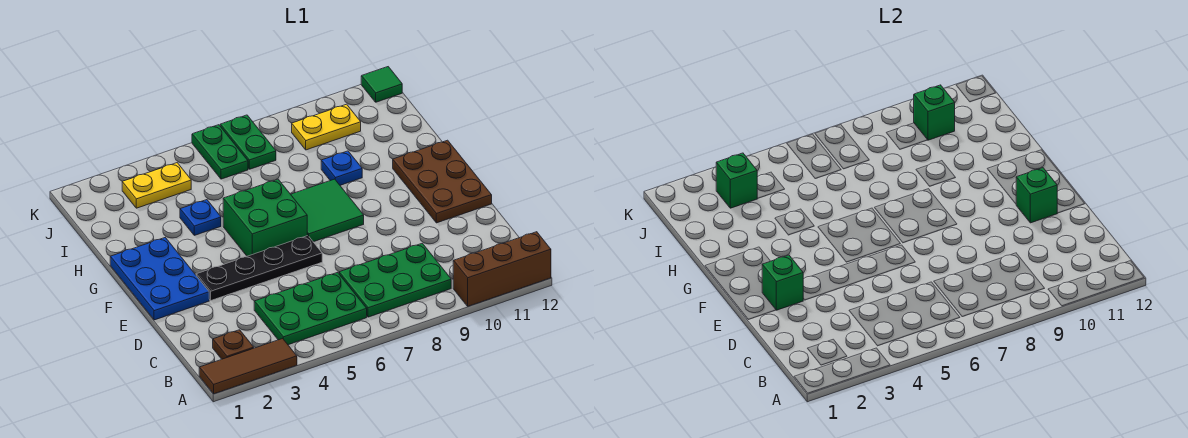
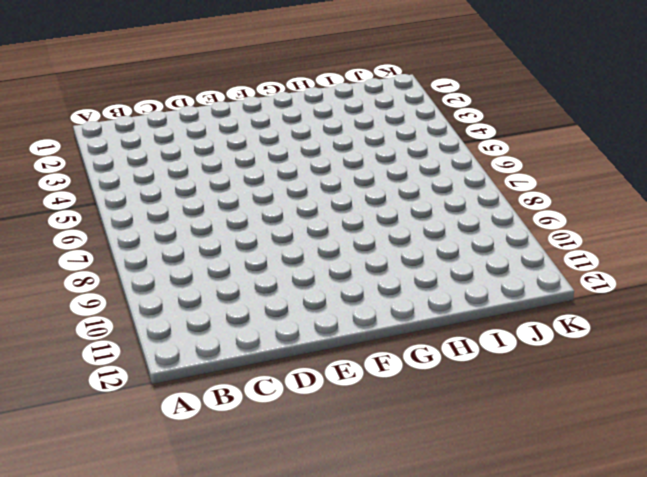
none -> brown 1x3 tile [199,339,297,394]
none -> brown 1x3 brick [453,232,551,306]
none -> brown 1x1 plate [213,330,254,359]

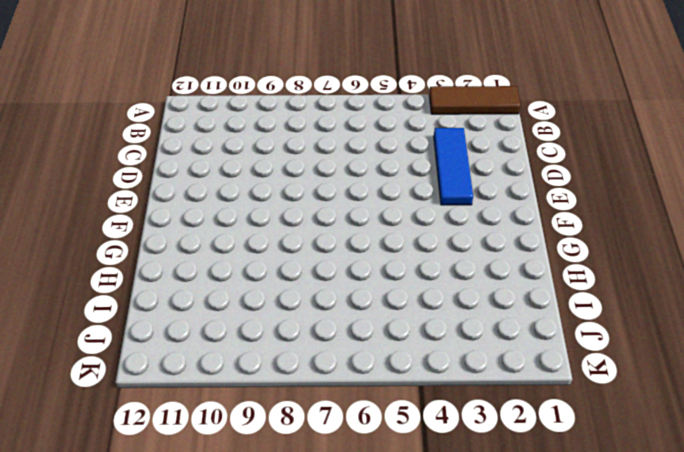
blue 1x3 tile [434,128,473,205] -> black 1x4 plate [196,235,322,300]
none -> brown 1x3 brick [453,232,551,306]
none -> brown 1x1 plate [213,330,254,359]
none -> green 2x3 plate [254,272,367,345]

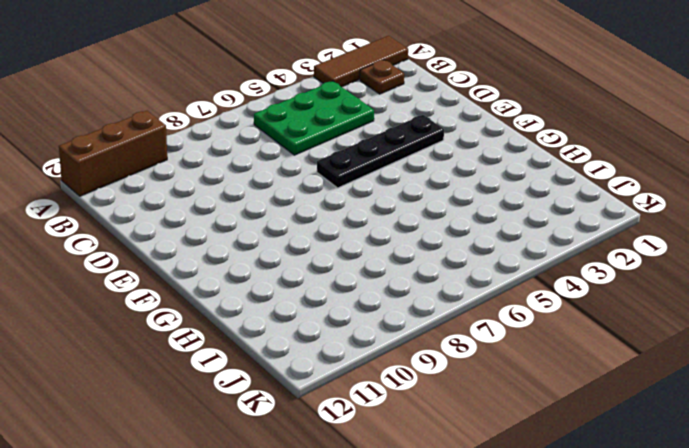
none -> green 2x3 plate [339,243,451,317]
none -> blue 2x3 plate [110,238,209,320]
none -> brown 2x3 plate [393,140,492,223]

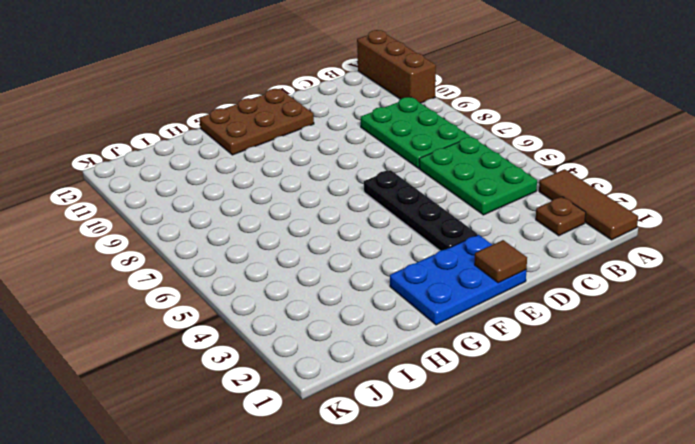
brown 1x1 tile [475,240,527,283] -> none
none -> green 2x2 brick [223,179,307,256]
none -> green 2x2 tile [291,179,364,242]
none -> blue 1x1 plate [180,200,221,235]

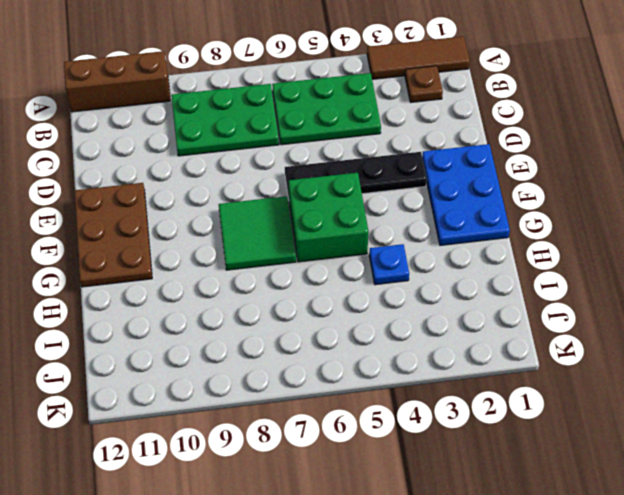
none -> blue 1x1 plate [321,151,362,185]
none -> yellow 1x2 plate [122,163,191,208]
none -> green 1x2 plate [192,125,248,179]

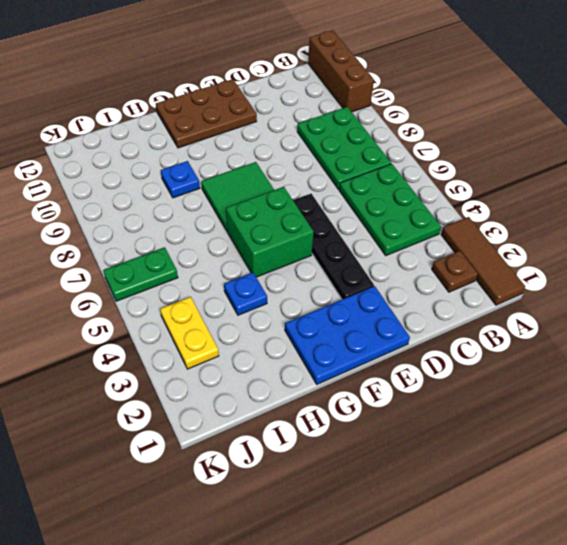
none -> green 1x2 plate [220,115,276,169]
none -> yellow 1x2 plate [292,104,361,150]
none -> green 1x1 tile [361,67,402,102]

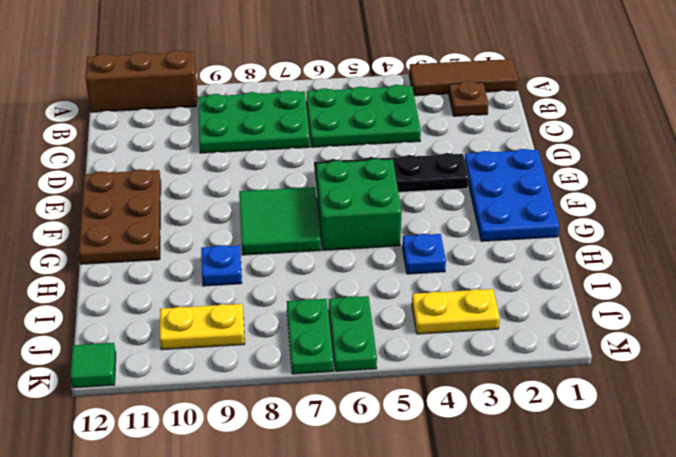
none -> green 1x1 brick [762,255,803,310]
none -> green 1x1 brick [1016,168,1057,223]
none -> green 1x1 brick [716,153,758,208]

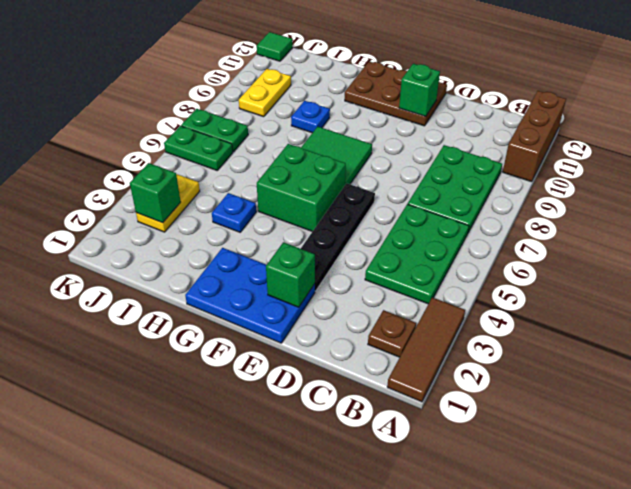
none -> green 1x1 brick [914,85,955,140]

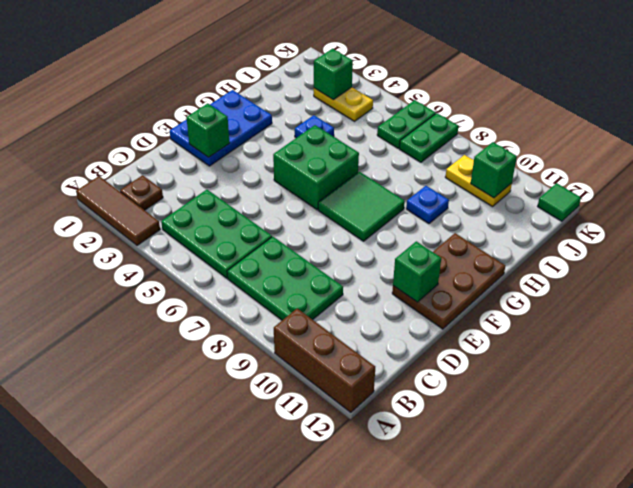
none -> black 1x4 plate [196,235,322,300]

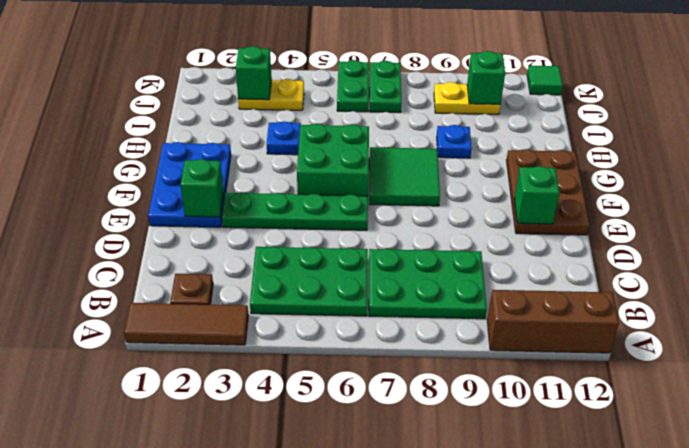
green 1x4 plate [222,192,368,230] -> black 1x4 plate [196,235,322,300]

